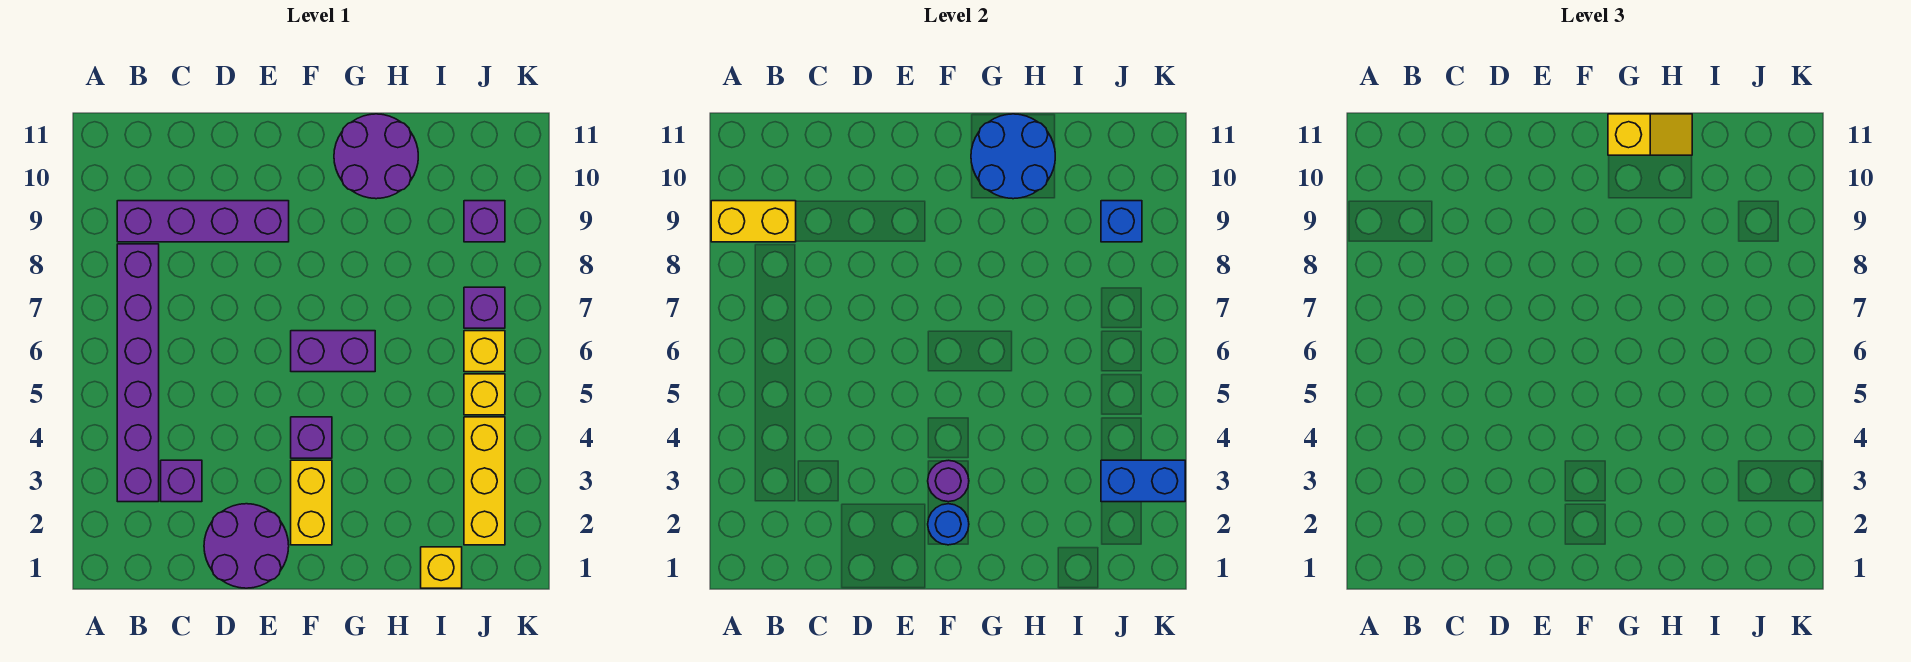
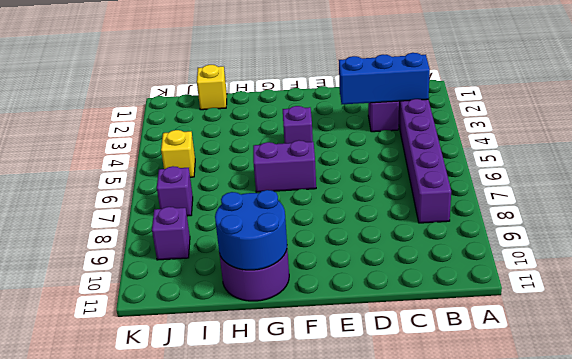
blue 1x3 brick [339,53,430,104] -> none
none -> purple 1x4 brick [117,201,289,242]
none -> purple 2x2 round brick [204,504,289,588]
none -> yellow 1x2 brick [291,460,332,545]

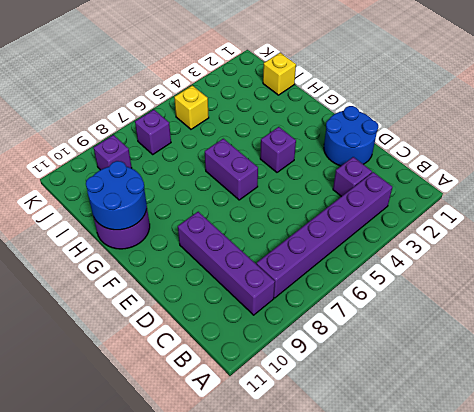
blue 2x2 round brick [324,106,378,166] -> purple 2x2 round brick [204,504,289,588]
none -> yellow 1x2 brick [291,460,332,545]
none -> yellow 1x3 brick [464,417,505,545]
none -> yellow 1x1 brick [464,331,505,372]

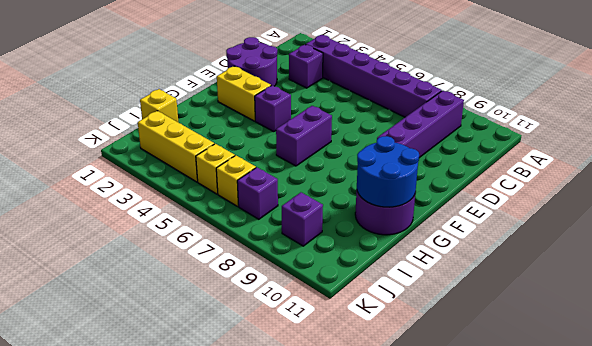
none -> yellow 1x2 brick [711,201,796,242]
none -> blue 1x1 round brick [928,504,969,545]
none -> purple 1x1 round brick [928,460,969,502]

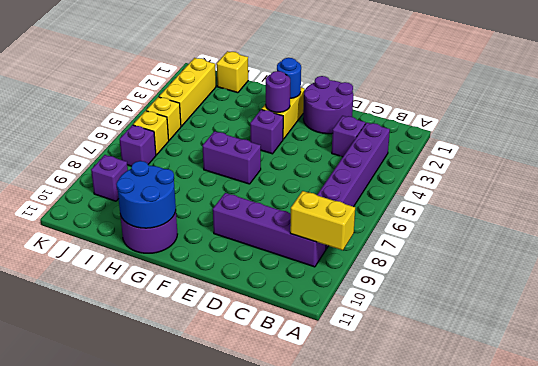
none -> blue 1x2 brick [1101,460,1185,502]
none -> blue 1x1 brick [1101,201,1142,242]
none -> yellow 1x2 slope [1608,114,1692,155]

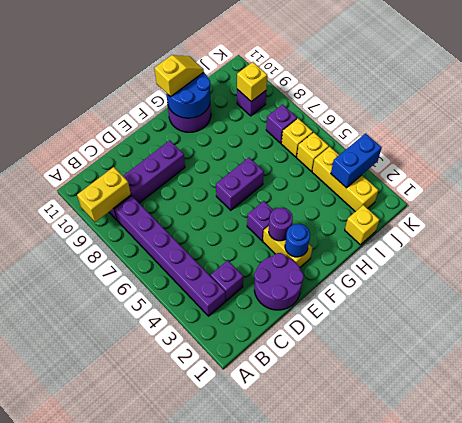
yellow 1x1 brick [237,62,267,102] -> blue 1x1 brick [1101,201,1142,242]

